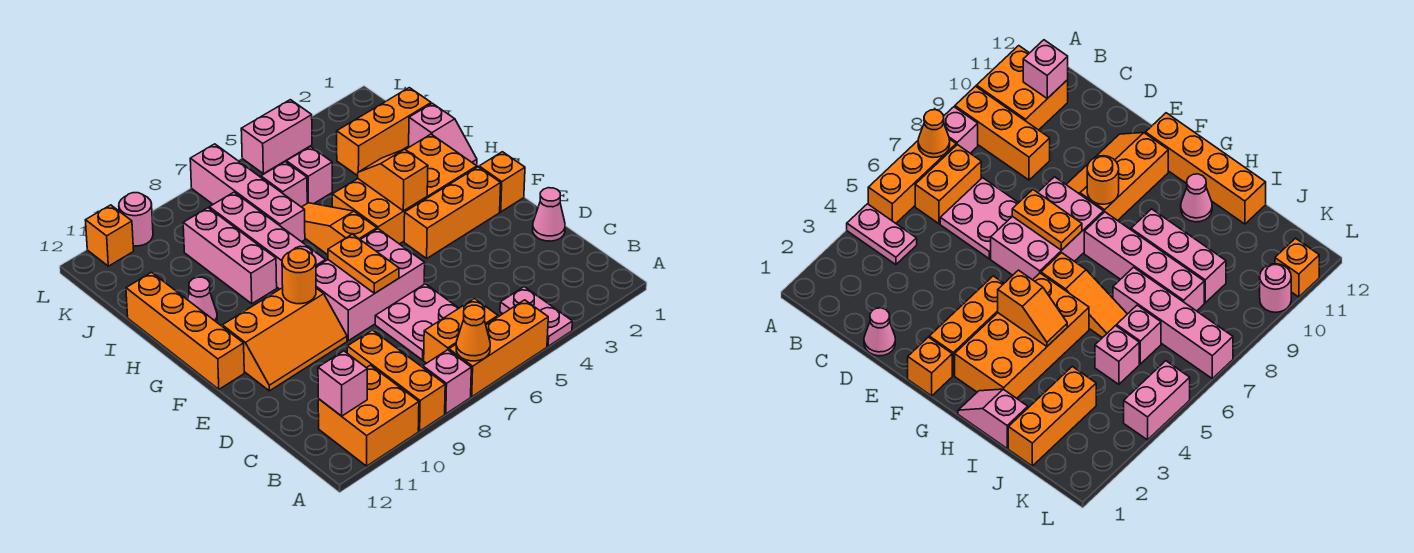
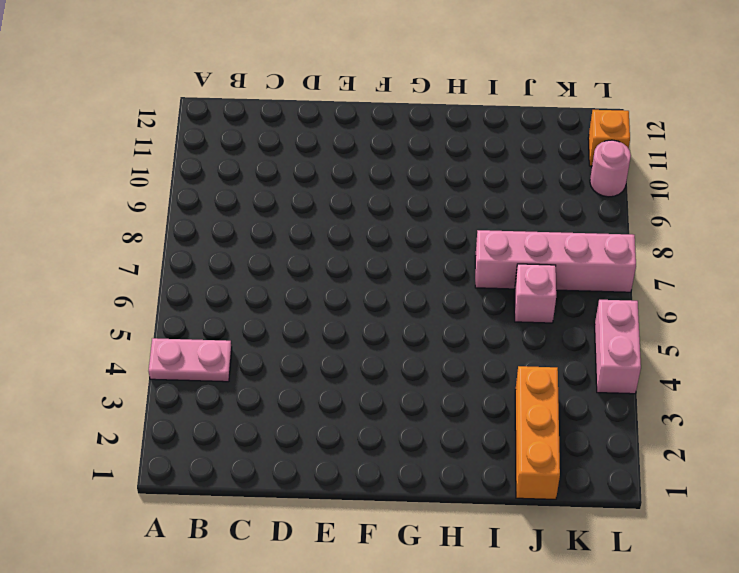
none -> orange 1x3 brick [449,300,548,397]
none -> pink 1x1 brick [423,350,471,414]
none -> orange 1x3 brick [347,330,445,431]
none -> orange 2x2 brick [318,365,419,466]

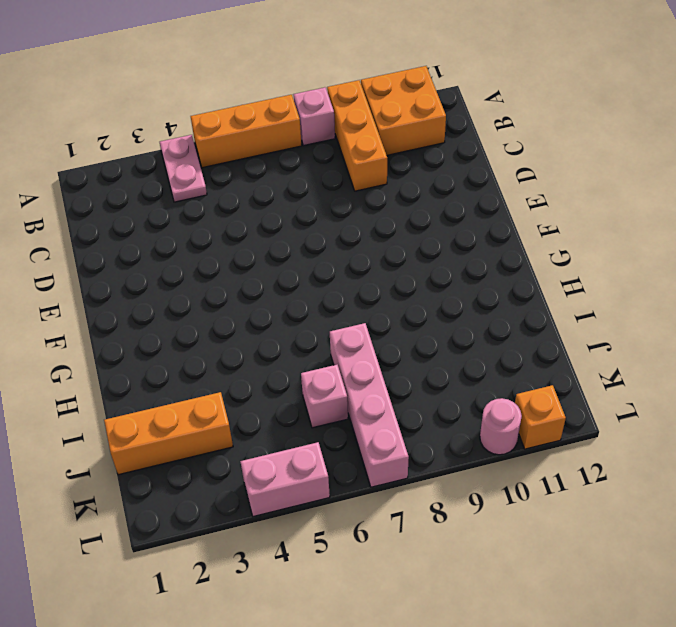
none -> orange 1x2 brick [424,299,498,363]
none -> pink 2x2 plate [375,284,459,360]
none -> pink 1x1 cone [533,188,565,241]
none -> pink 2x3 brick [316,229,425,341]

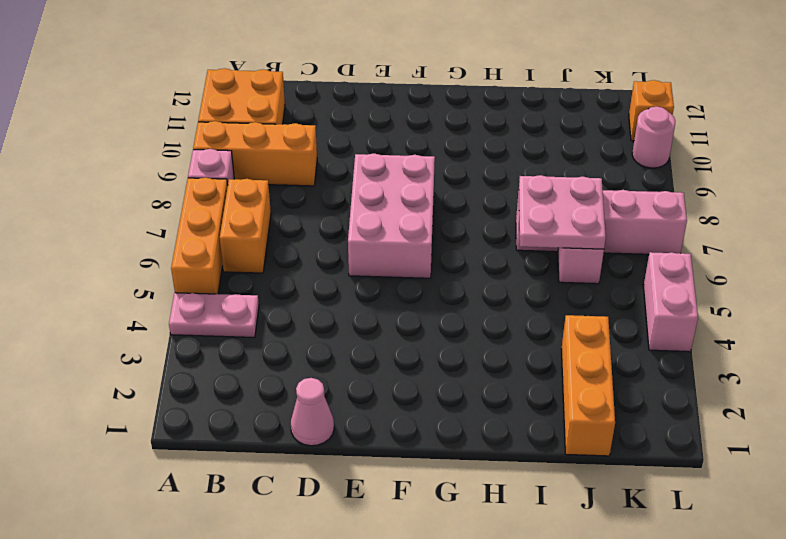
pink 2x2 plate [519,175,606,249] -> pink 2x2 plate moved to [375,284,459,360]
none -> orange 2x3 slope [222,288,347,391]
none -> orange 1x1 brick [479,152,525,212]
none -> orange 1x3 brick [404,167,501,258]
none -> orange 1x4 brick [126,272,244,389]

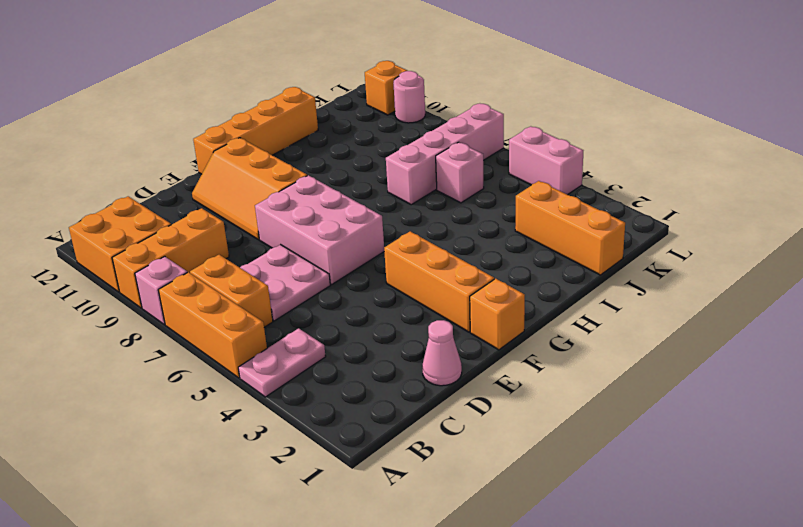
none -> orange 2x4 brick [332,134,477,244]
none -> orange 1x3 slope [302,203,377,255]
none -> pink 1x4 brick [209,192,326,289]
none -> pink 1x2 slope [409,103,477,165]

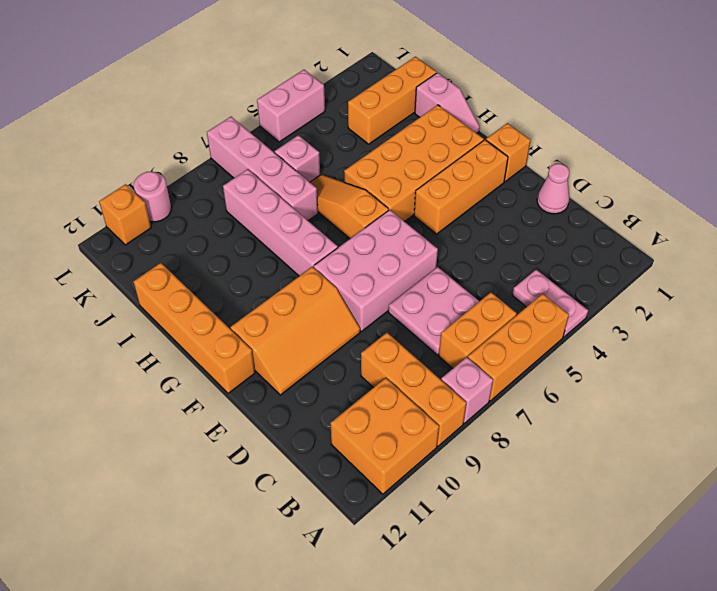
none -> pink 1x3 brick [183,208,277,304]
none -> pink 1x1 cone [188,277,217,322]
none -> pink 1x1 brick [286,147,332,204]
none -> orange 1x1 cone [456,305,490,361]

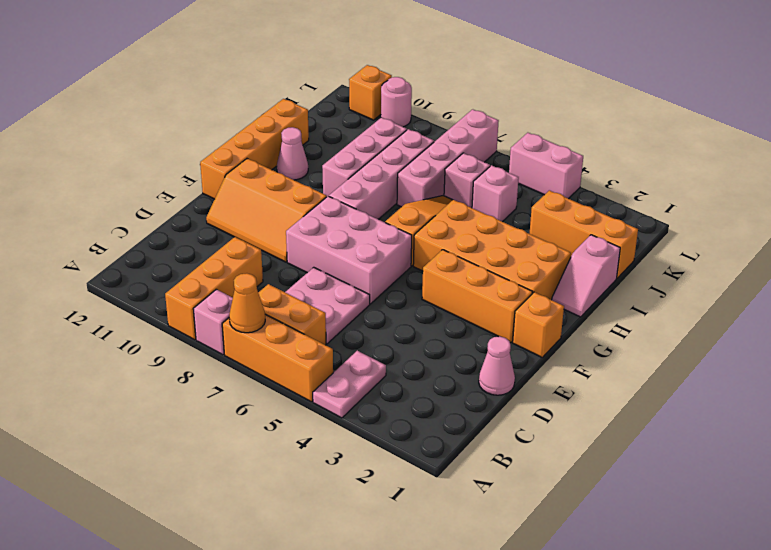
none -> orange 2x2 brick [318,365,419,466]
none -> pink 1x1 brick [318,351,367,416]
none -> orange 1x2 plate [328,234,399,293]
none -> orange 1x1 round brick [282,249,316,304]

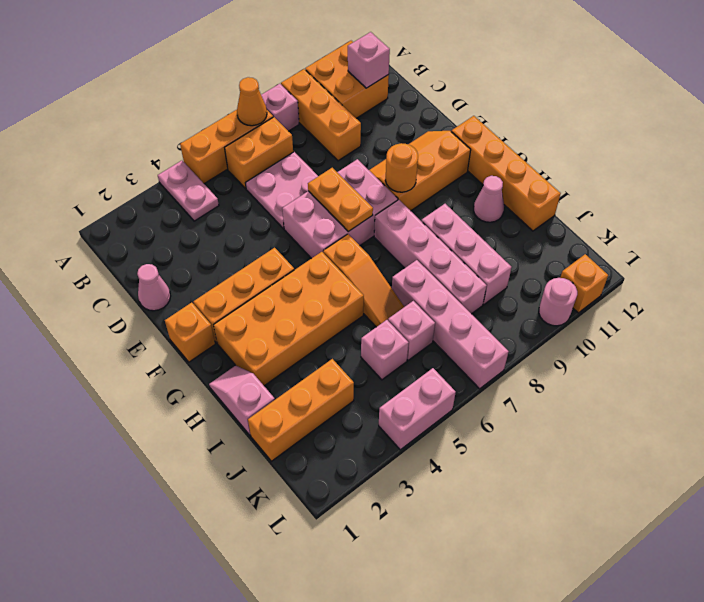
none -> orange 1x2 slope [358,149,428,211]

